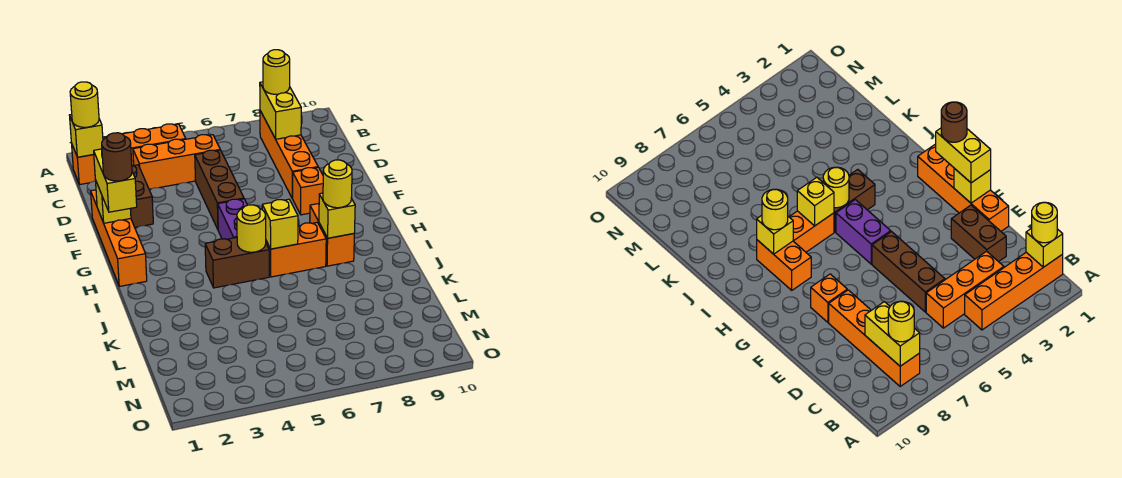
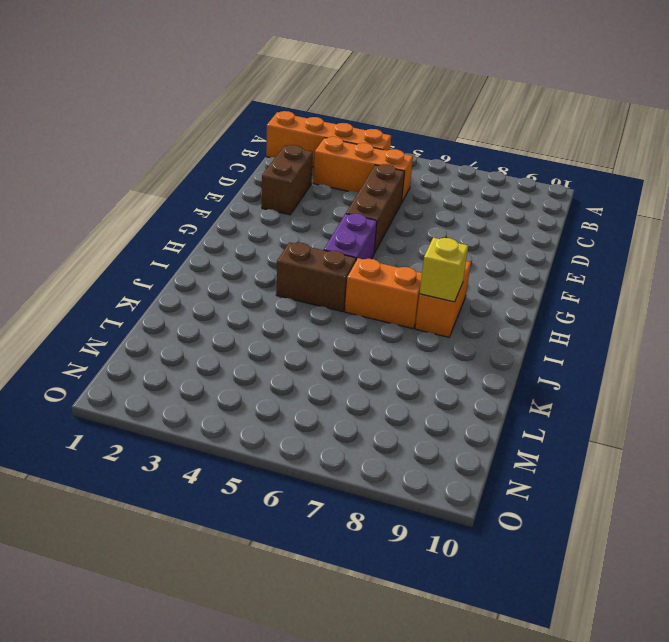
none -> orange 1x4 brick [260,111,318,198]
none -> orange 1x4 brick [91,190,147,286]
none -> orange 1x1 brick [293,167,323,215]

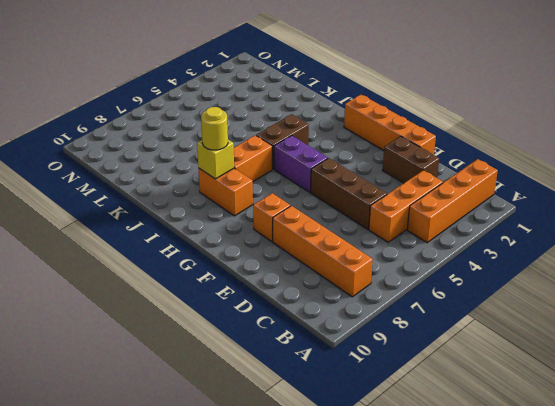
none -> yellow 1x1 brick [70,114,103,157]
none -> yellow 1x2 brick [260,82,301,139]
none -> yellow 1x1 brick [95,180,131,223]

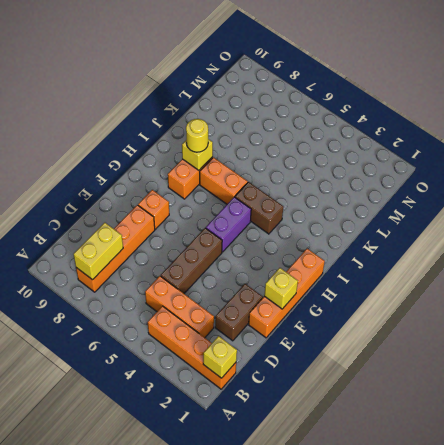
none -> yellow 1x1 round brick [237,205,266,252]
none -> yellow 1x1 brick [262,199,298,249]
none -> yellow 1x1 round brick [70,82,99,127]

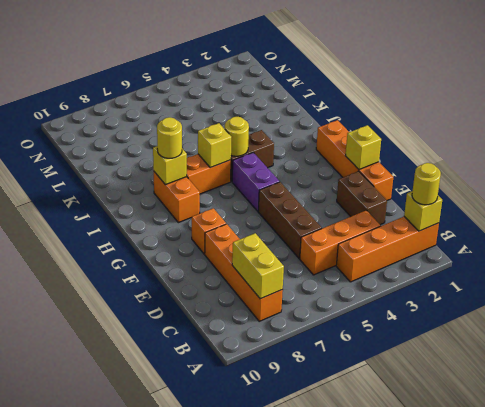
none -> yellow 1x1 round brick [263,50,290,94]
none -> yellow 1x2 brick [93,149,137,212]
none -> brown 1x1 round brick [102,133,132,181]

